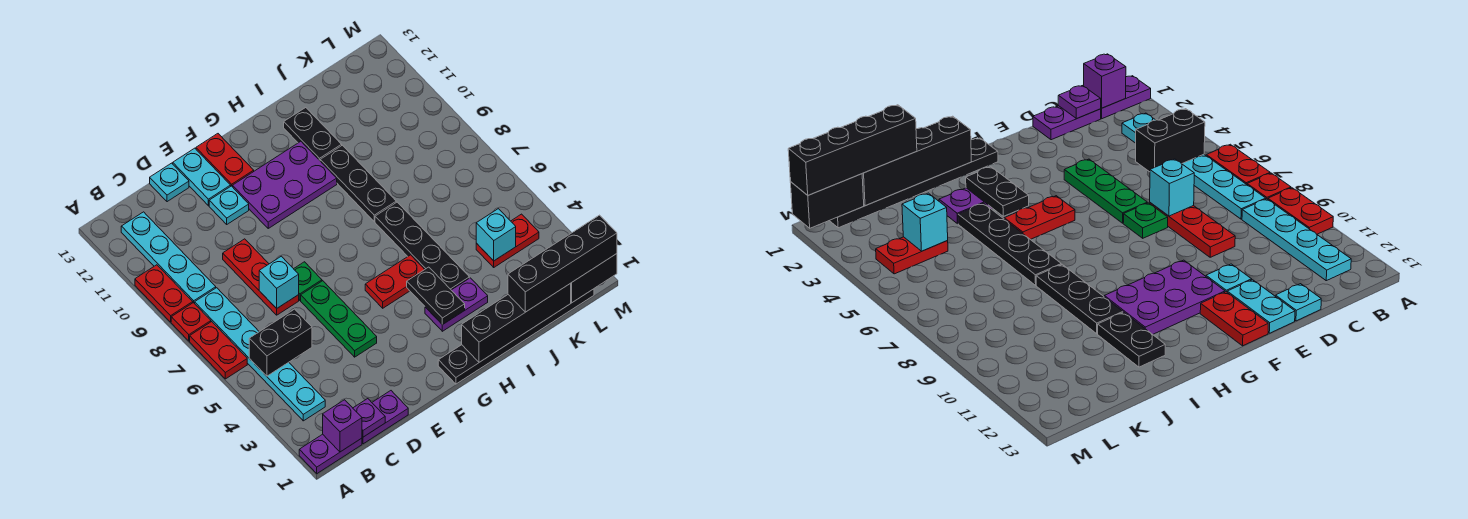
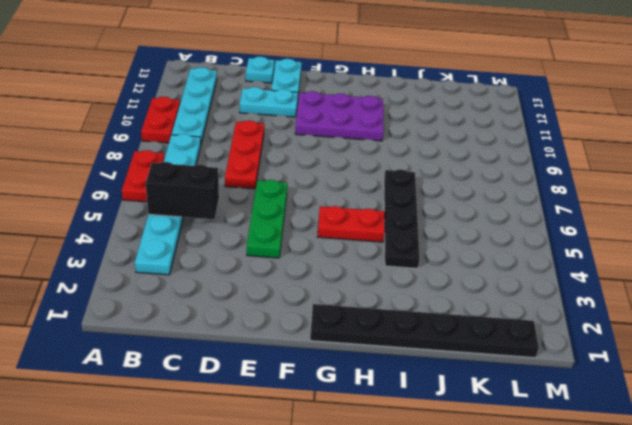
cyan 1x2 plate [240,87,298,117] -> cyan 1x1 plate [209,186,249,224]
none -> purple 1x2 plate [299,434,362,474]
none -> red 1x1 plate [171,303,211,341]
none -> purple 1x2 plate [362,391,408,444]
none -> green 1x1 plate [294,262,322,300]

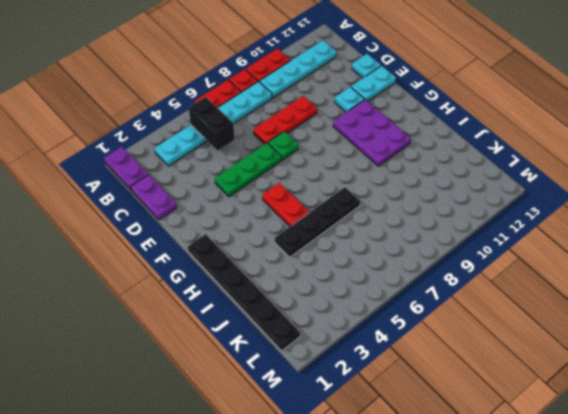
none -> red 1x2 plate [196,134,254,187]
none -> purple 1x2 plate [425,278,488,331]
none -> black 1x3 plate [320,145,396,222]
none -> black 1x2 plate [284,108,342,160]

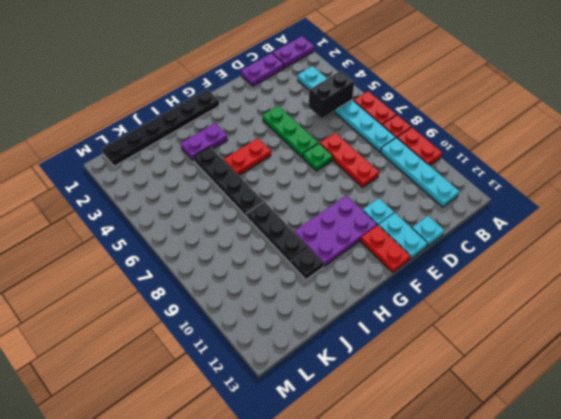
black 1x1 plate [291,247,324,280] -> black 1x2 plate [284,108,342,160]
none -> red 1x2 plate [476,214,539,267]
none -> purple 1x1 brick [323,400,362,452]
none -> purple 1x1 plate [353,399,385,437]
none -> cyan 1x1 brick [259,256,299,309]

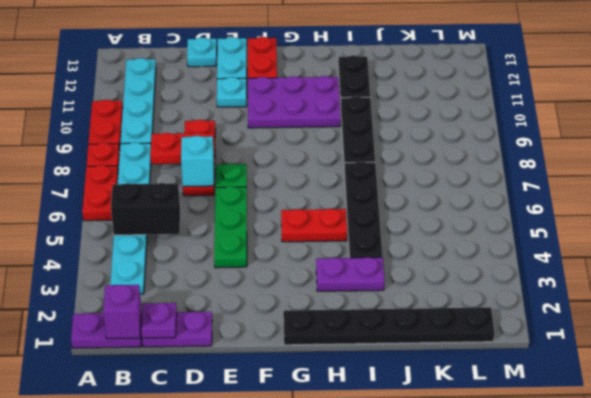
red 1x2 plate [150,132,215,164] -> red 1x2 plate moved to [476,214,539,267]
none -> black 1x4 brick [462,283,571,362]
none -> black 1x2 plate [407,267,465,325]
none -> cyan 1x1 brick [476,209,516,261]
none -> black 1x2 brick [571,254,617,302]

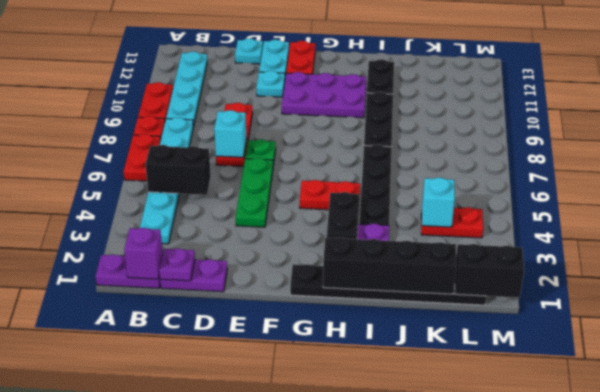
none -> black 1x4 brick [508,215,617,312]

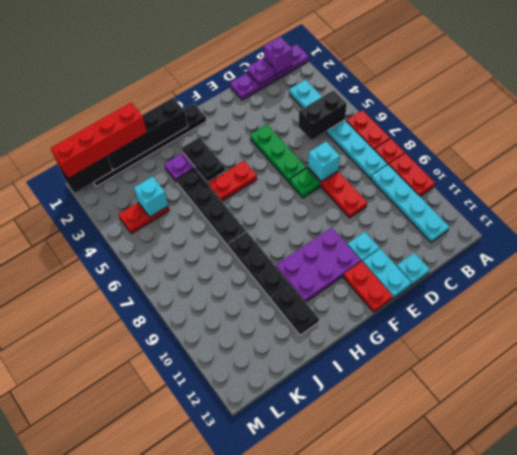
red 1x4 brick [51,103,147,179] -> black 1x4 brick [508,215,617,312]

